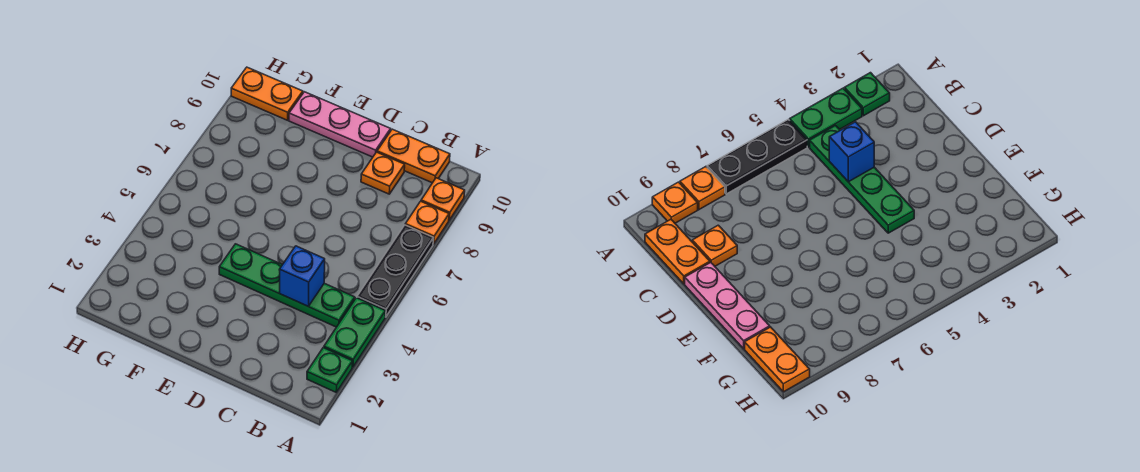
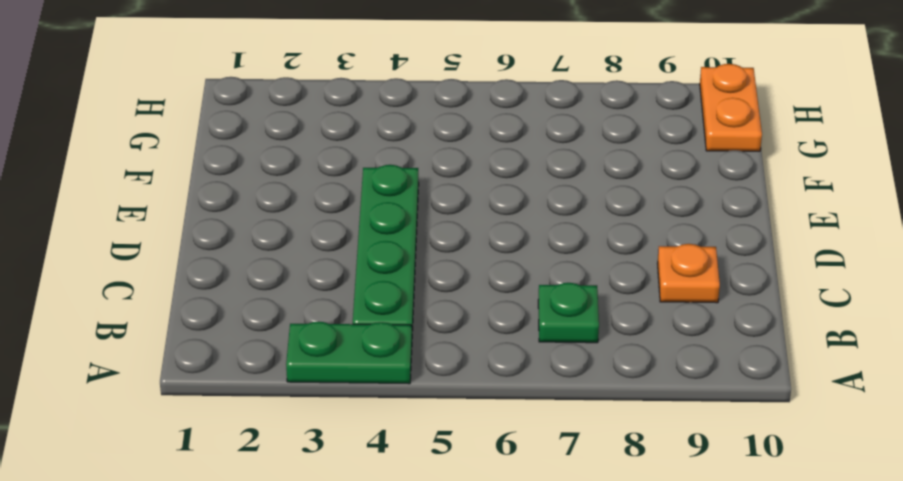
green 1x1 plate [538,283,599,343] -> green 1x1 plate moved to [307,348,353,392]
none -> black 1x3 plate [357,225,433,317]
none -> orange 1x1 plate [405,201,449,244]

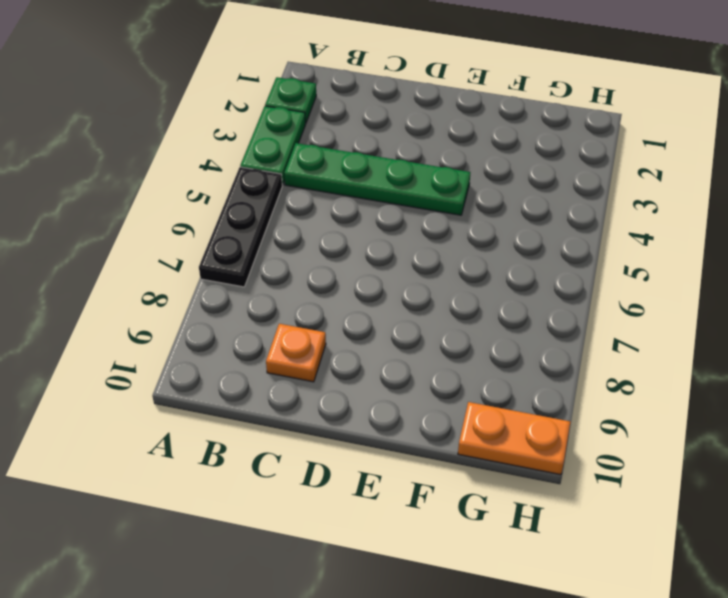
none -> orange 1x1 plate [405,201,449,244]
none -> orange 1x1 plate [421,178,465,220]

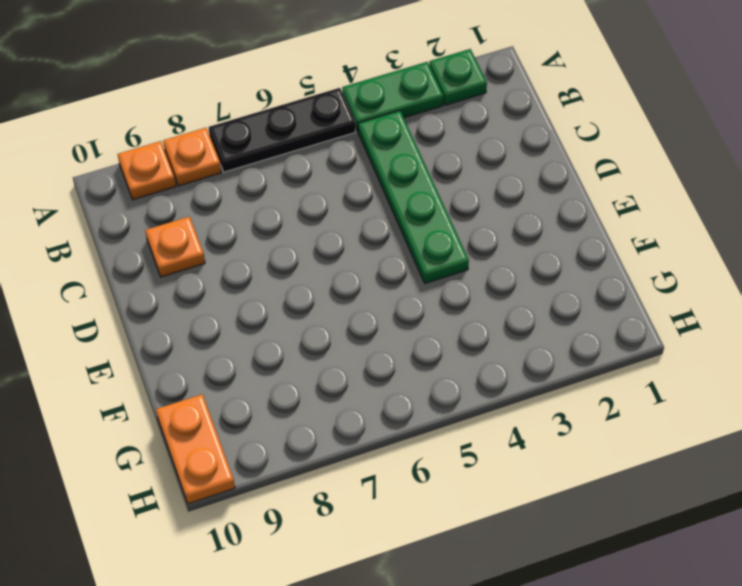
none -> orange 1x2 plate [377,129,450,183]
none -> pink 1x3 plate [289,92,391,157]

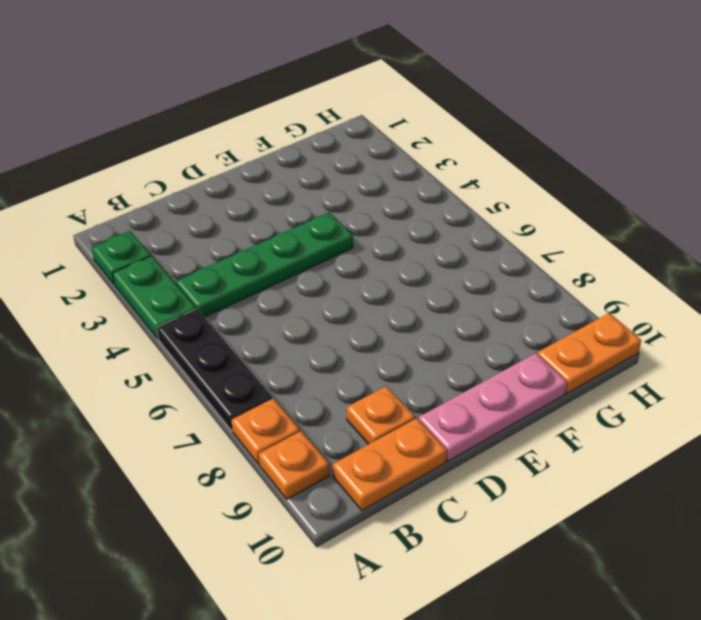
none -> blue 1x1 brick [279,246,325,306]

